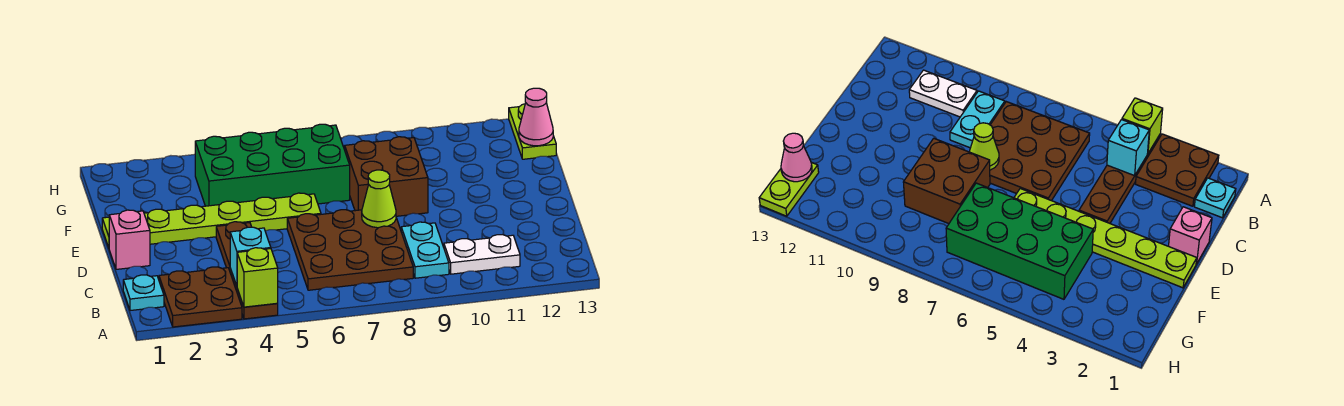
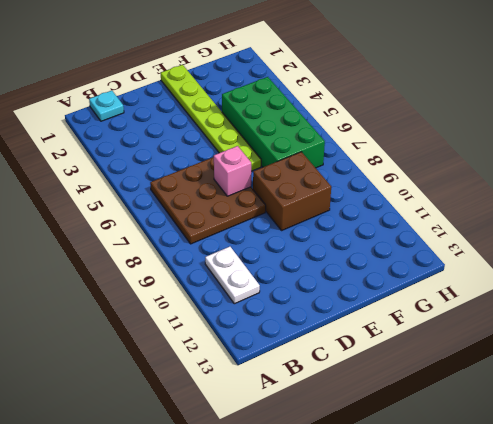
pink 1x1 brick [214,146,251,196] -> pink 1x1 brick moved to [109,210,150,269]
none -> brown 2x2 plate [159,267,242,327]
none -> brown 1x4 plate [216,222,278,319]
none -> cyan 1x2 plate [401,222,449,278]

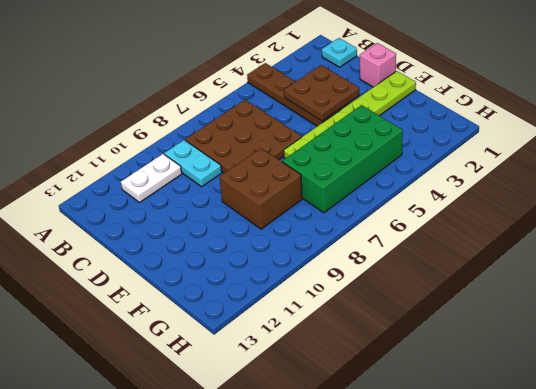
brown 2x2 plate [284,65,359,121] -> brown 2x2 plate moved to [159,267,242,327]
none -> lime 1x2 plate [509,104,556,159]
none -> lime 1x1 brick [237,248,278,307]
none -> cyan 1x1 brick [230,227,271,286]

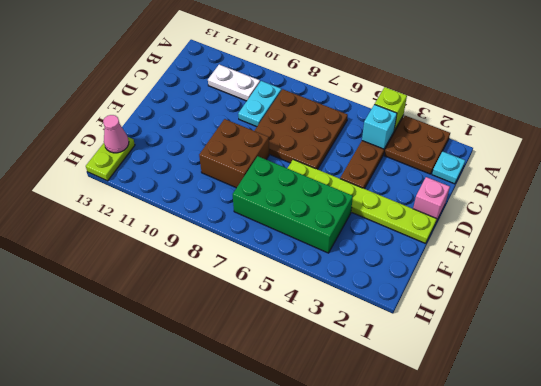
none -> lime 1x1 cone [362,170,396,228]

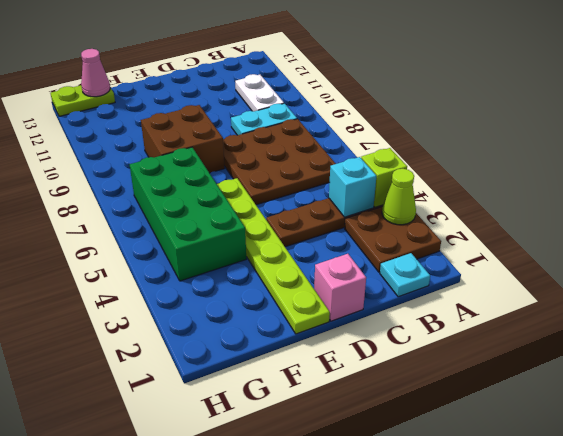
lime 1x1 cone [382,169,416,225] -> lime 1x1 cone moved to [362,170,396,228]

